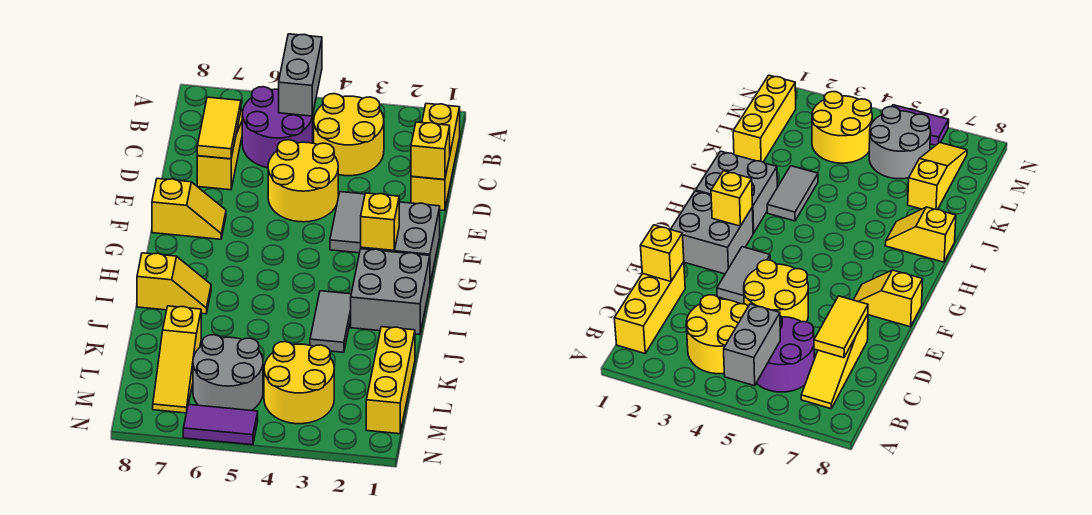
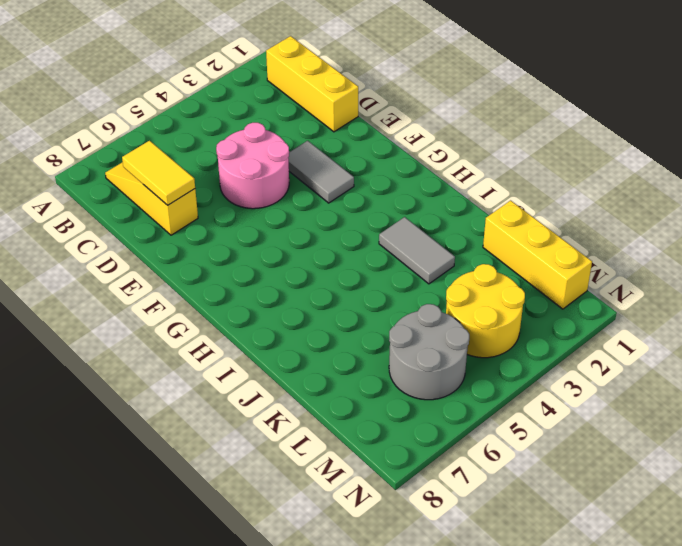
pink 2x2 round brick [216,123,289,209] -> yellow 2x2 round brick [268,140,338,222]
none -> yellow 2x2 round brick [314,94,384,176]
none -> purple 2x2 round brick [242,87,313,168]
none -> grey 2x2 brick [361,202,440,283]

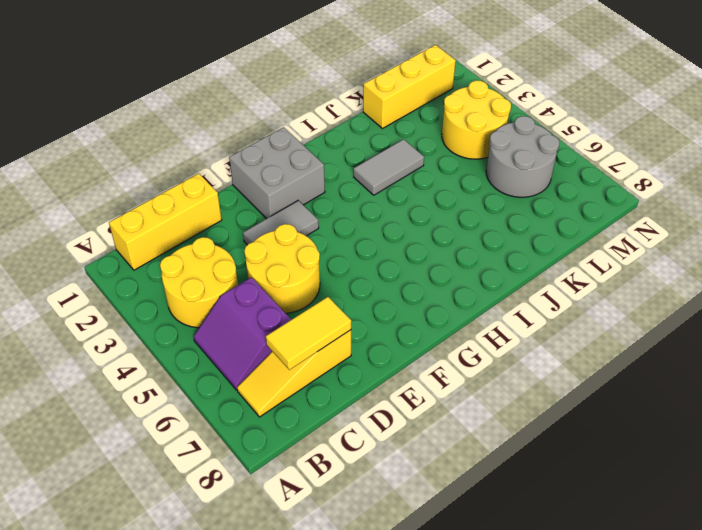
purple 2x2 slope [194,277,291,390] -> purple 2x2 round brick [242,87,313,168]
none -> yellow 1x2 slope [152,179,226,239]
none -> grey 2x2 brick [351,249,430,335]
none -> yellow 1x2 slope [137,253,211,314]

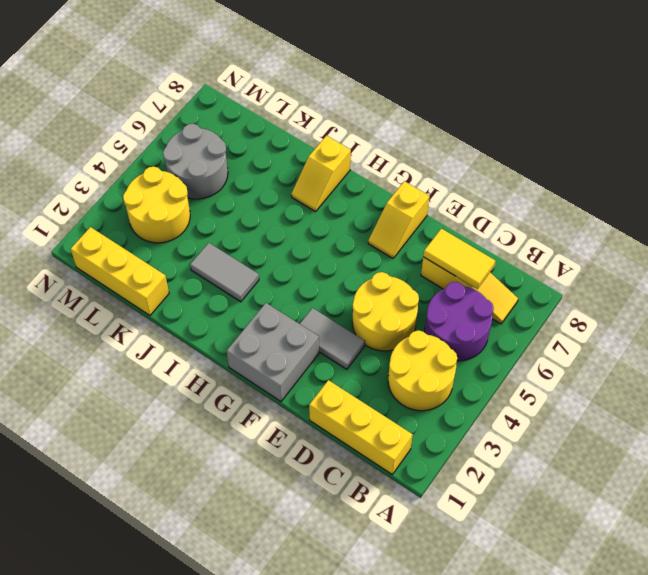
none -> grey 2x2 brick [351,249,430,335]
none -> yellow 1x3 slope [153,306,201,413]
none -> purple 1x2 tile [183,404,258,445]

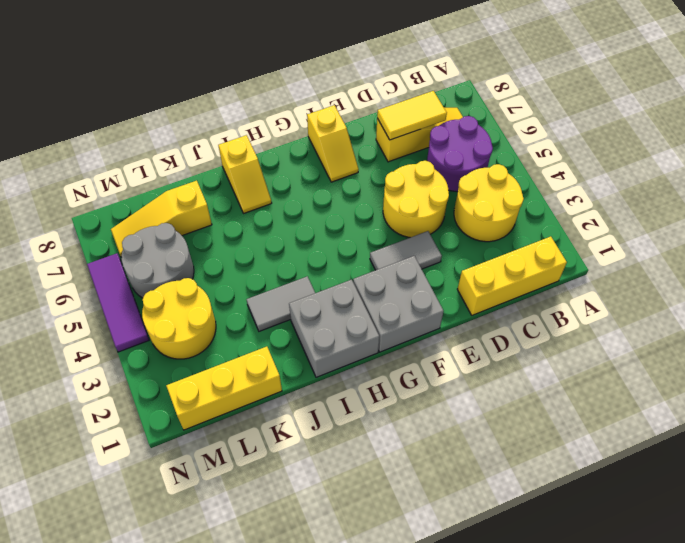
purple 1x3 tile [87,253,149,352] -> purple 1x2 tile [183,404,258,445]
none -> grey 1x2 brick [279,34,322,116]
none -> yellow 1x1 brick [411,122,450,180]
none -> yellow 1x1 brick [361,193,399,251]

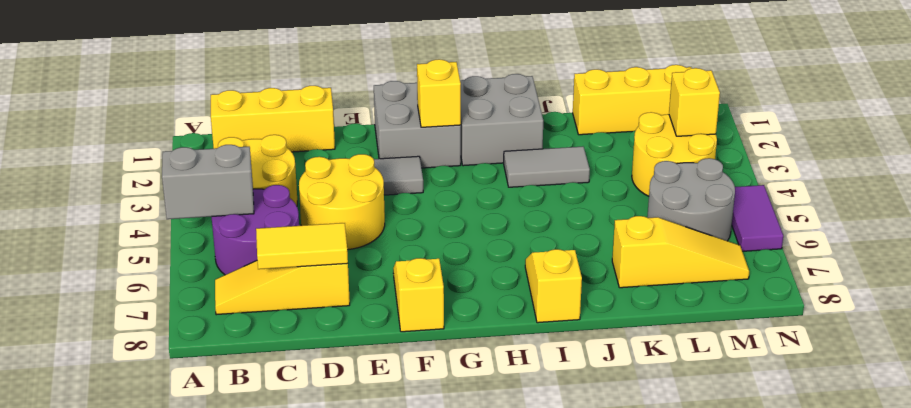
yellow 1x1 brick [669,68,720,136] -> yellow 1x1 brick moved to [411,122,450,180]

